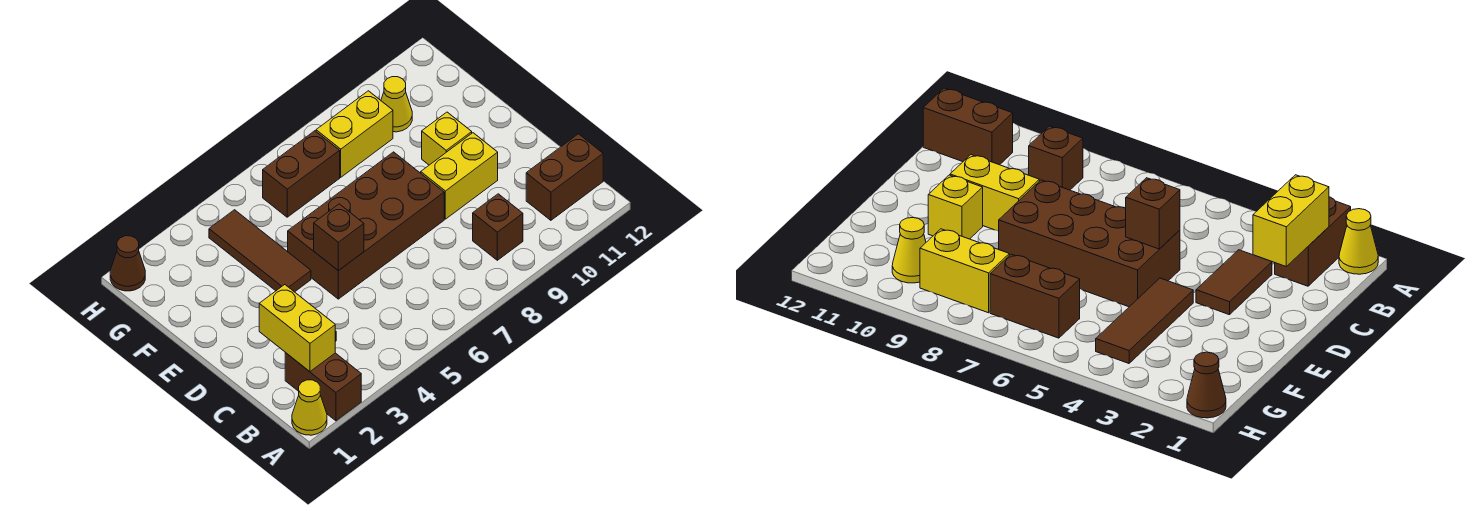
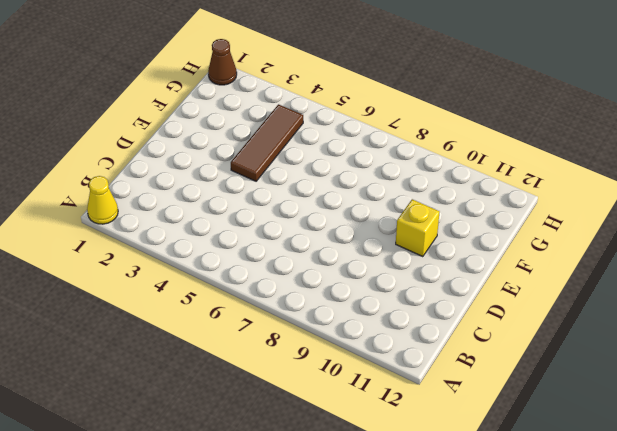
none -> brown 1x2 brick [285,353,361,421]
none -> brown 1x1 brick [473,194,523,260]
none -> brown 1x2 brick [526,134,603,220]

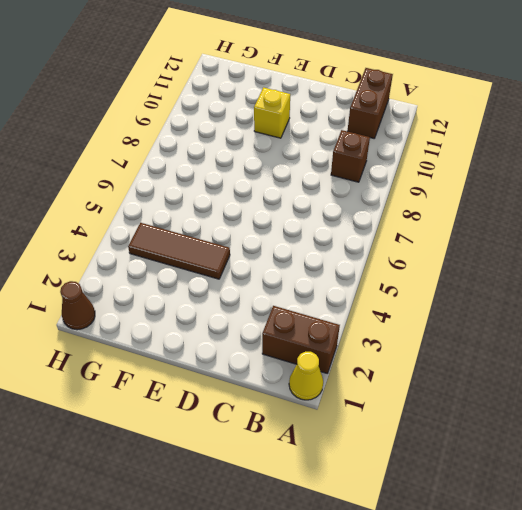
none -> brown 1x2 tile [1196,250,1272,315]
none -> brown 2x4 brick [288,152,444,299]
none -> yellow 1x2 brick [421,133,498,219]

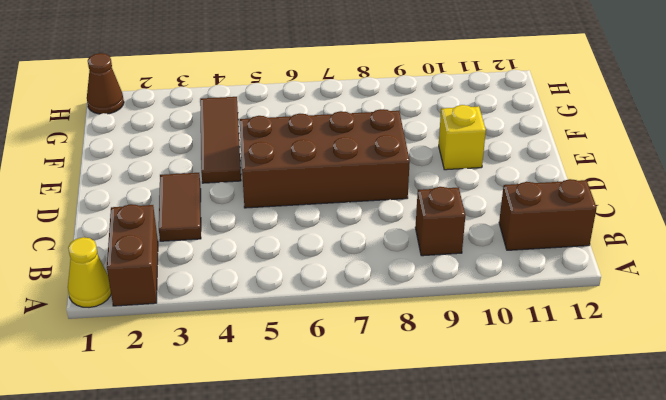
none -> yellow 1x2 brick [421,133,498,219]
none -> brown 1x2 brick [263,131,340,217]
none -> yellow 1x2 brick [316,91,393,177]

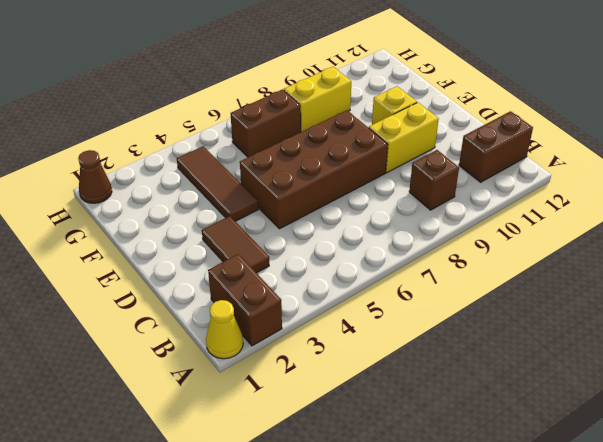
none -> yellow 1x1 cone [381,77,412,132]
none -> yellow 1x2 brick [259,285,335,371]
none -> brown 1x1 brick [314,204,364,271]

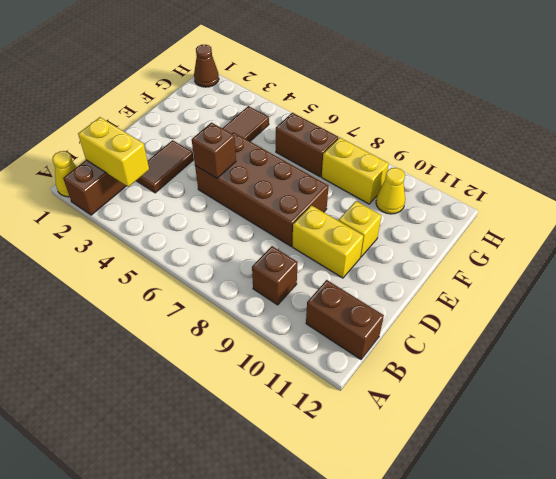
yellow 1x2 brick [78,117,149,187] -> yellow 1x2 brick turned to [259,285,335,371]

